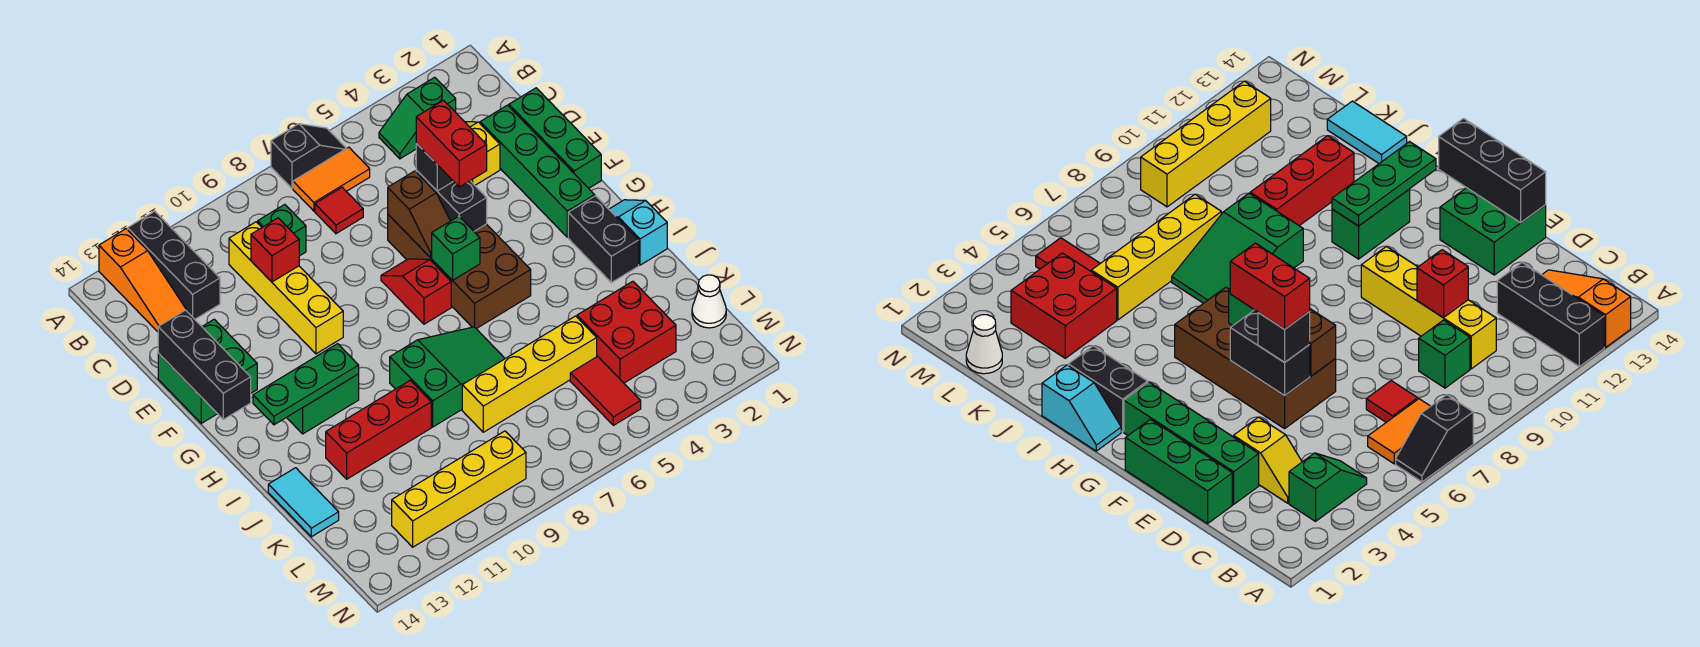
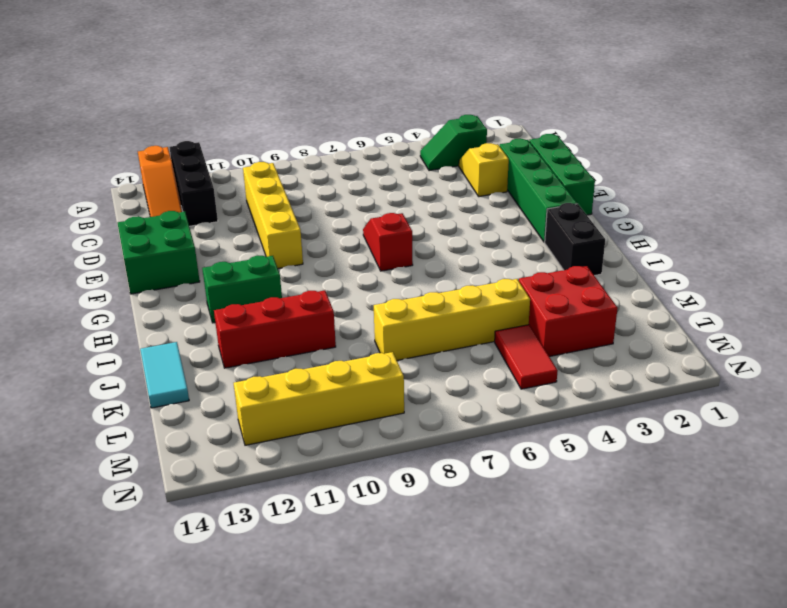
none -> black 1x2 slope [271,124,346,188]
none -> orange 1x2 tile [293,147,370,211]
none -> red 1x1 tile [315,187,363,234]
none -> green 1x1 brick [258,204,306,256]

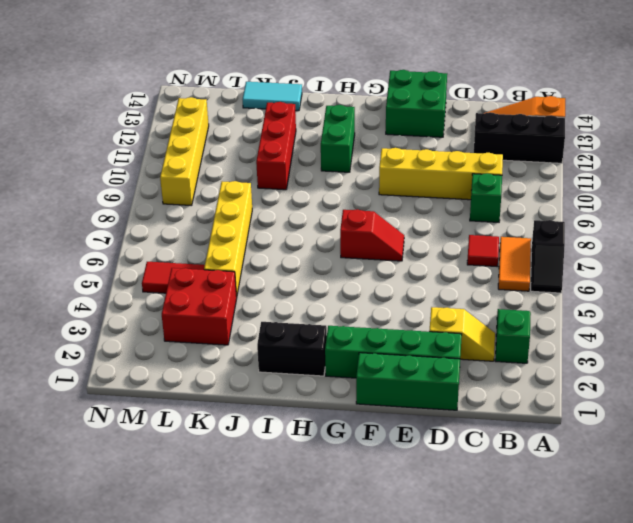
none -> brown 2x4 brick [388,215,531,329]
none -> cyan 1x2 slope [609,200,667,265]
none -> green 2x3 slope [390,327,505,427]
none -> white 1x1 cone [692,275,726,328]

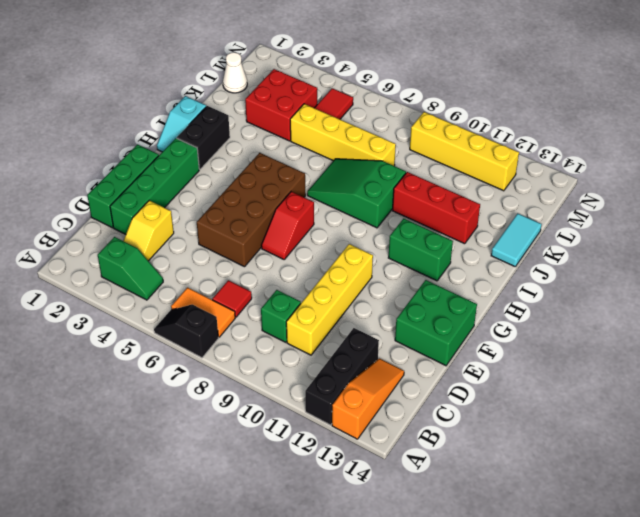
none -> red 1x1 brick [251,218,299,282]
none -> black 1x2 brick [416,170,487,231]
none -> brown 1x2 slope [388,171,450,258]
none -> black 1x3 brick [158,310,251,419]

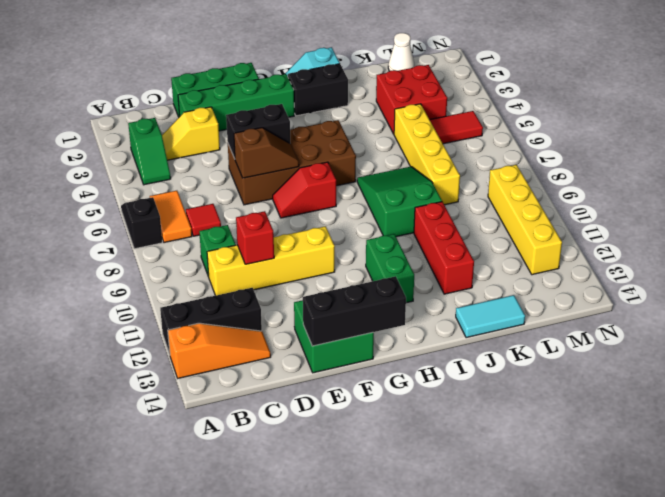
none -> green 1x1 brick [432,216,480,280]
none -> green 1x3 plate [253,344,359,425]
none -> black 1x1 brick [416,144,453,191]
none -> red 1x2 brick [416,100,487,187]

